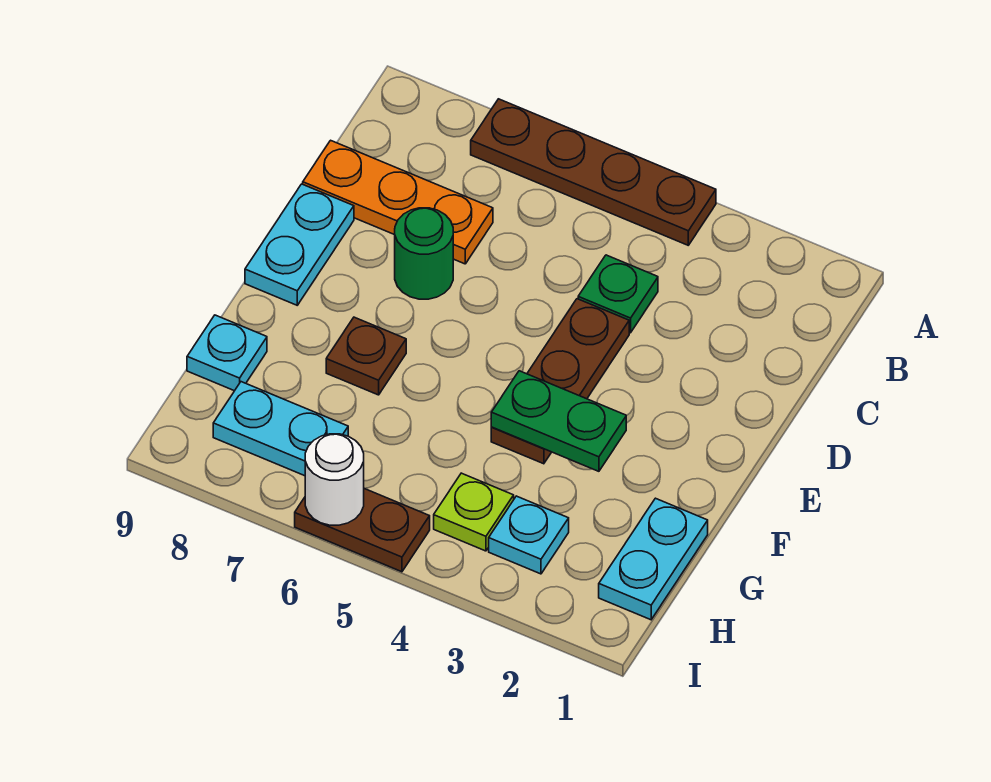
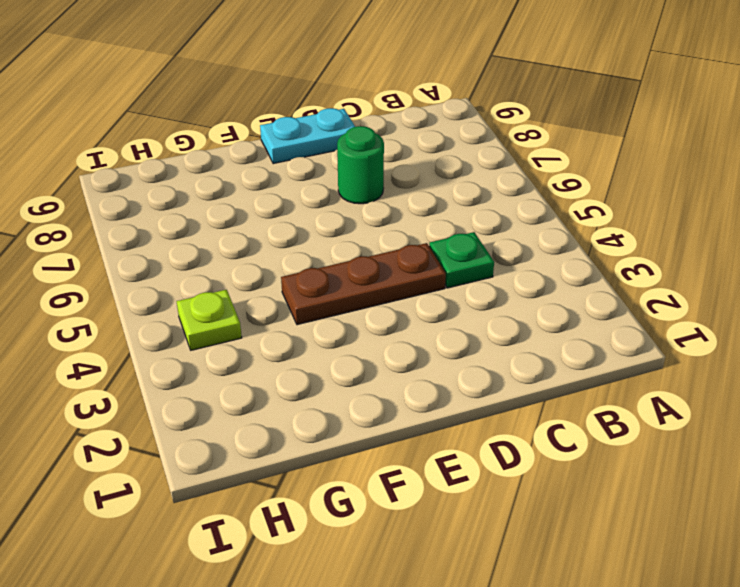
none -> brown 1x4 plate [471,99,716,245]
none -> orange 1x3 plate [303,140,493,264]
none -> brown 1x1 plate [326,317,406,395]

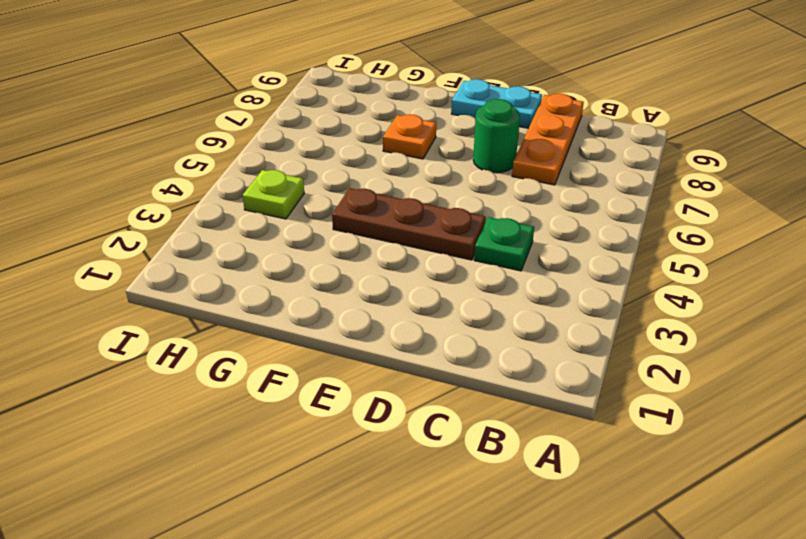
orange 1x1 plate [383,114,436,159] -> brown 1x1 plate [326,317,406,395]
none -> brown 1x4 plate [471,99,716,245]
none -> cyan 1x2 plate [599,498,708,620]
none -> cyan 1x1 plate [187,315,267,391]

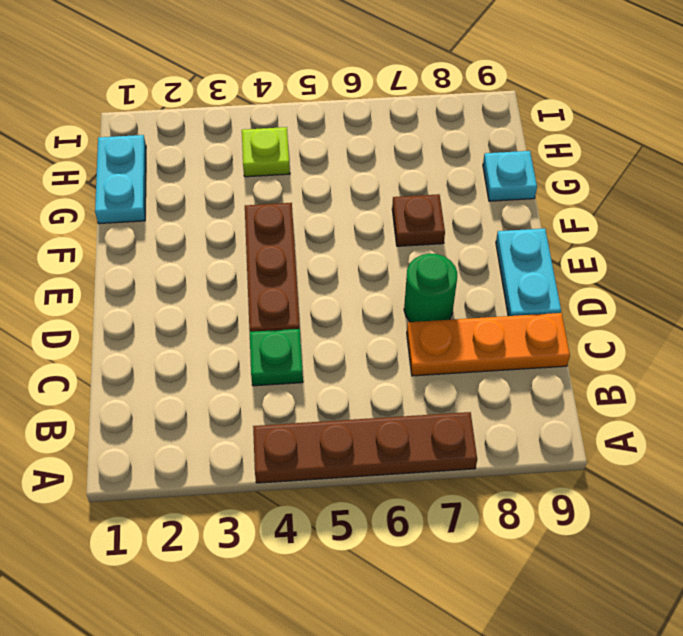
none -> cyan 1x1 plate [489,496,569,574]
none -> cyan 1x2 plate [213,382,348,476]
none -> brown 1x2 plate [295,488,430,572]

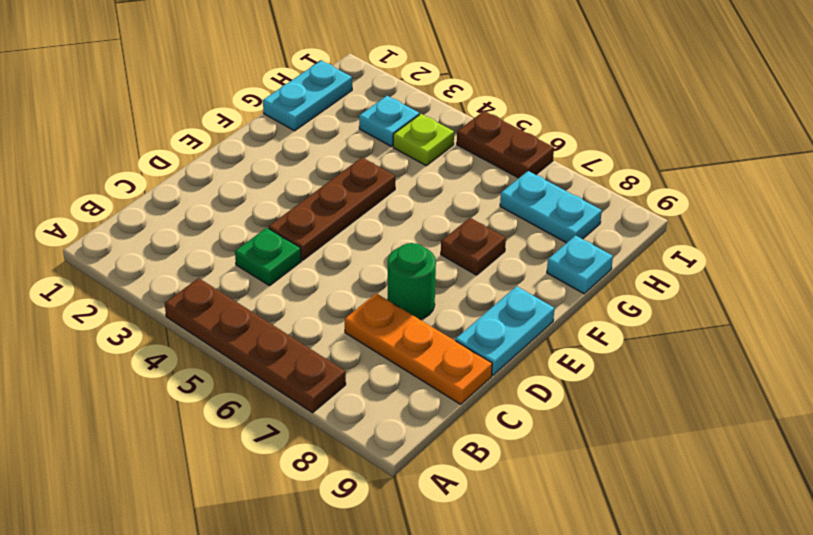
none -> green 1x2 plate [491,371,626,471]
none -> white 1x1 round brick [305,434,364,525]

